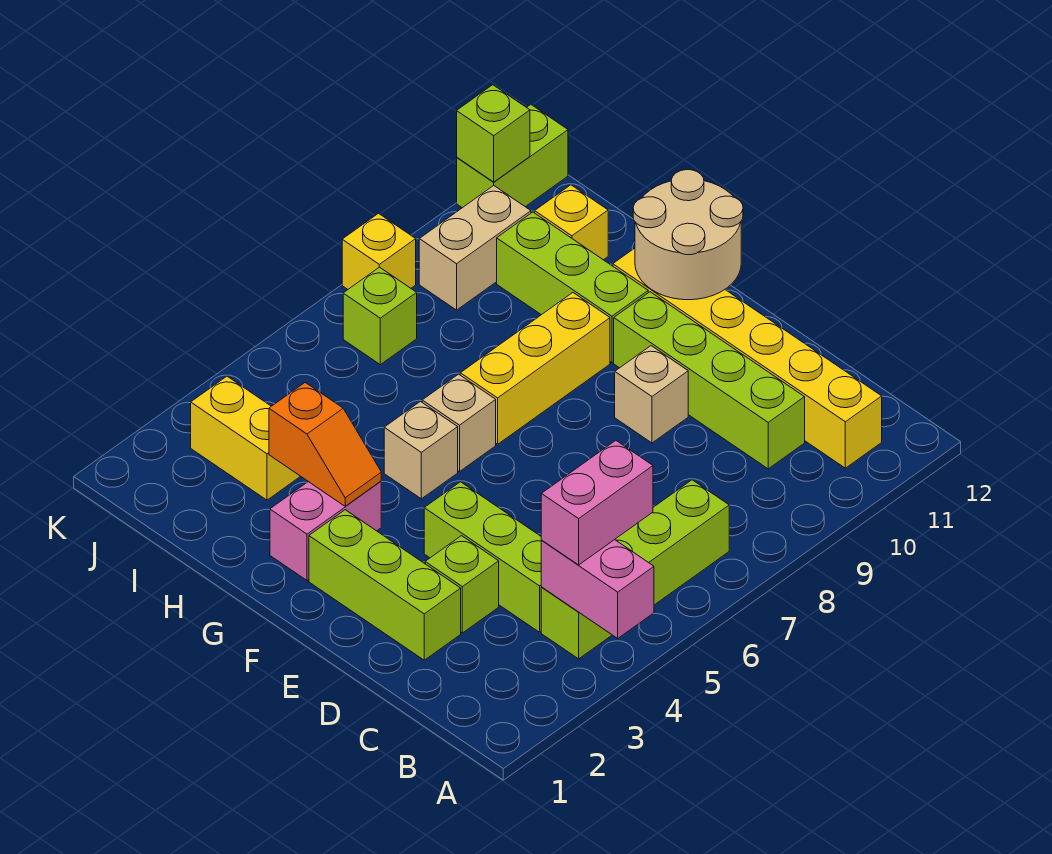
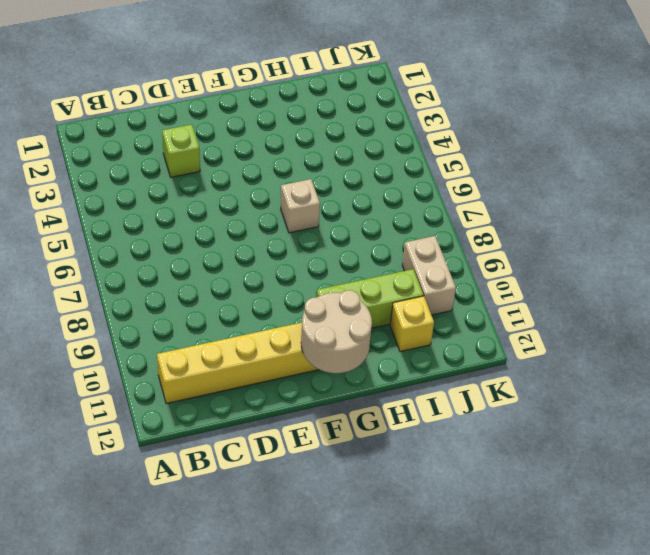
none -> lime 1x4 brick [541,480,729,659]
none -> lime 1x3 brick [424,482,542,632]
none -> lime 1x4 brick [614,292,805,469]

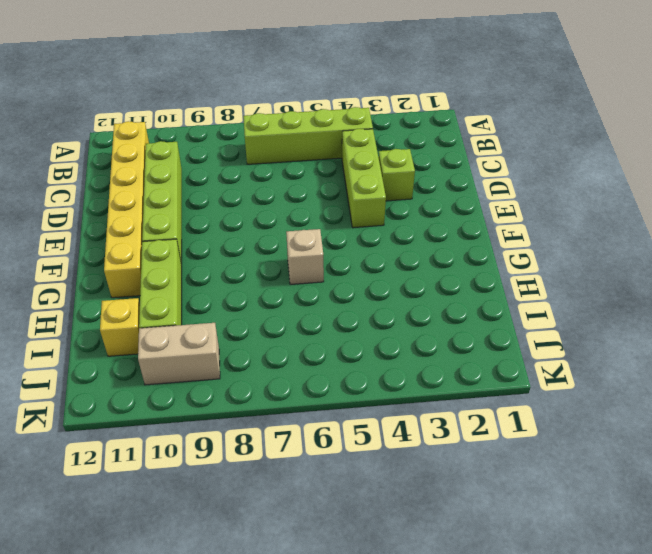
none -> lime 1x3 brick [309,510,461,660]
none -> tan 1x1 brick [615,346,688,443]
none -> pink 1x2 brick [270,481,381,580]

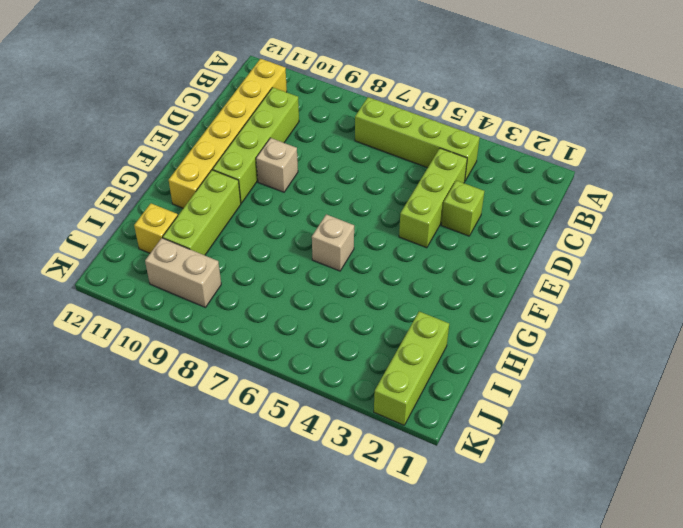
lime 1x3 brick [374,311,449,425] -> lime 1x3 brick moved to [309,510,461,660]
none -> pink 1x2 brick [270,481,381,580]
none -> tan 1x1 brick [384,402,458,499]
none -> yellow 1x3 brick [460,293,610,444]

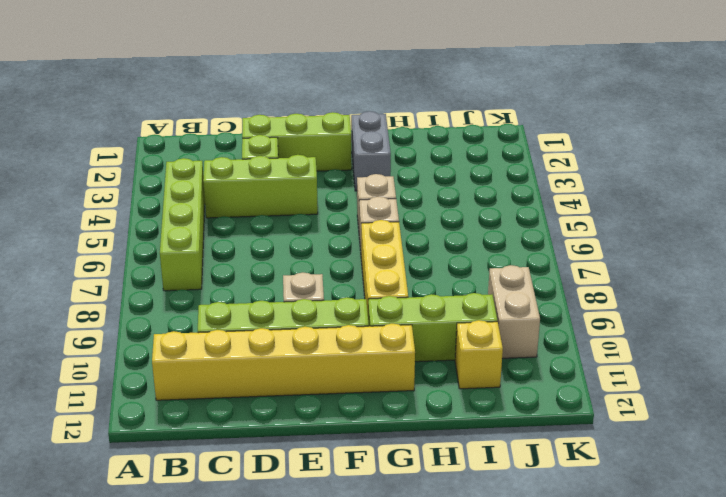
grey 1x2 brick [351,111,391,191] -> pink 1x2 brick [270,481,381,580]
none -> yellow 1x2 brick [191,376,300,500]
none -> lime 1x1 brick [343,267,417,365]
none -> yellow 1x1 brick [342,214,416,289]

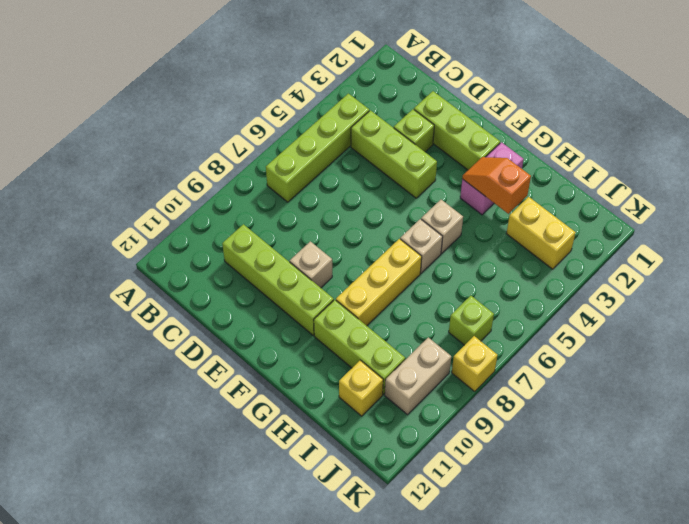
none -> yellow 1x6 brick [613,248,882,468]
none -> lime 1x2 brick [457,105,568,208]
none -> pink 1x2 brick [541,540,654,638]

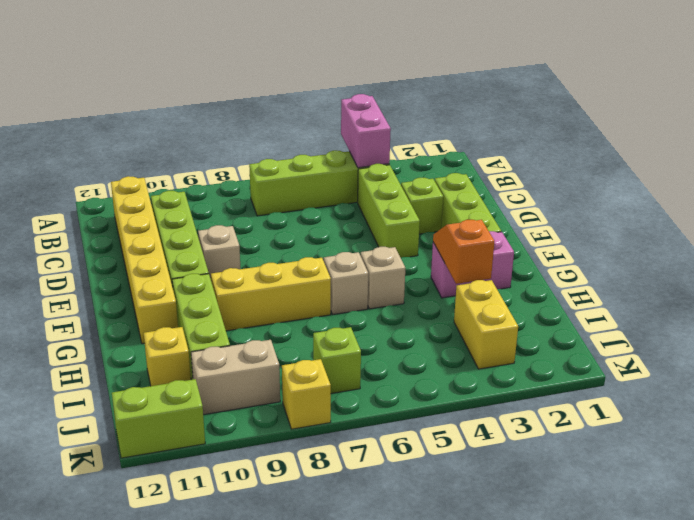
none -> tan 2x2 round brick [633,170,743,300]
none -> lime 1x1 brick [457,85,530,182]
none -> pink 1x2 brick [541,441,653,565]

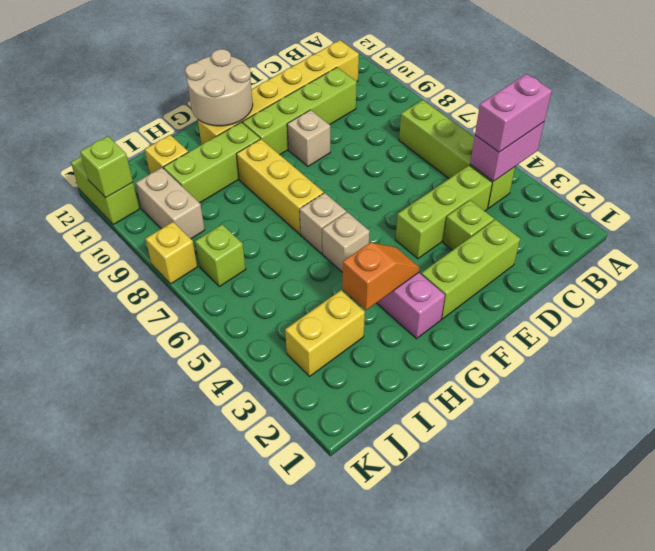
pink 1x2 brick [475,74,552,152] -> pink 1x2 brick turned to [541,441,653,565]

